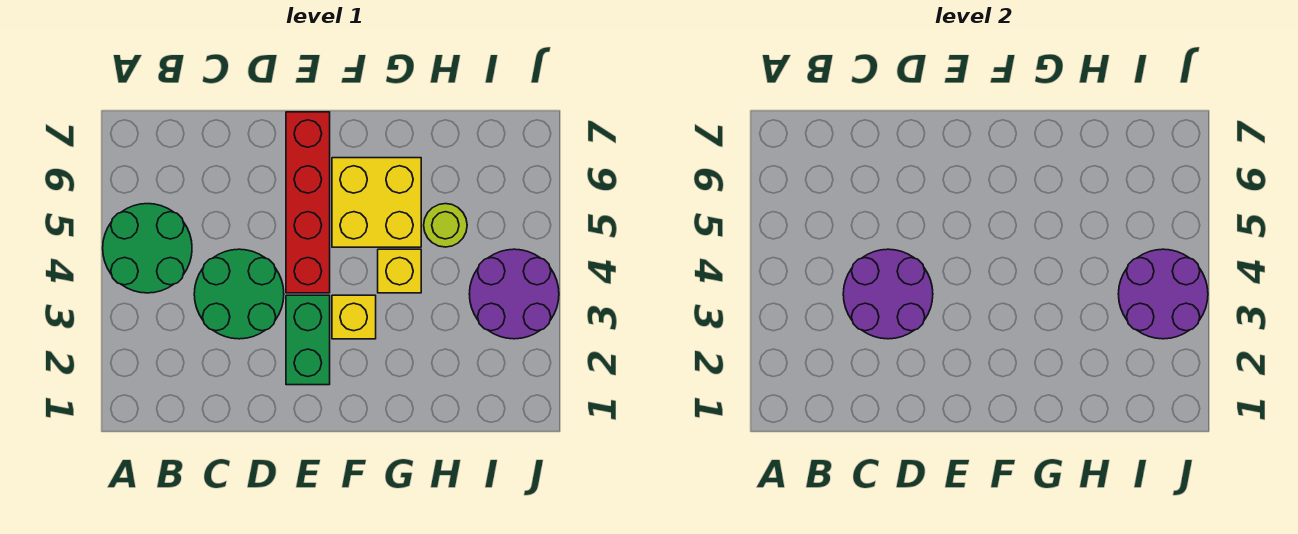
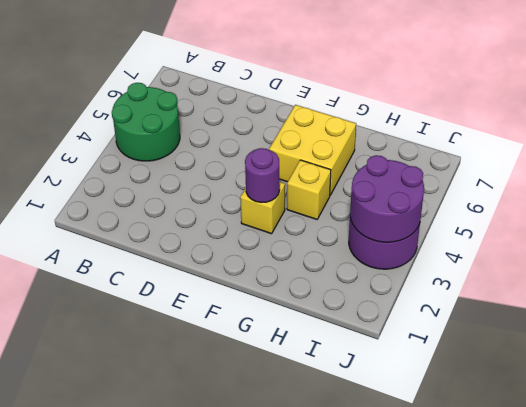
purple 1x1 round brick [245,148,280,202] -> none
none -> green 2x2 round brick [194,249,284,339]
none -> green 1x2 brick [286,295,330,385]

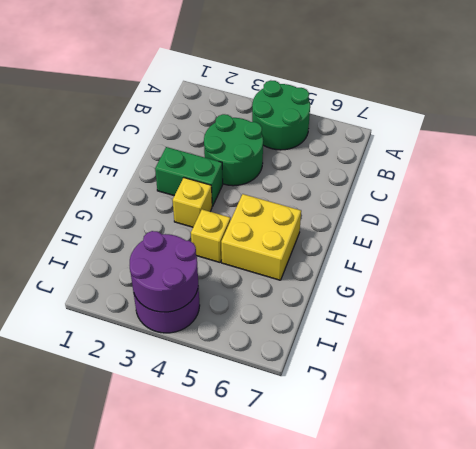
none -> red 1x4 brick [286,112,330,293]
none -> lime 1x1 round brick [424,204,467,247]

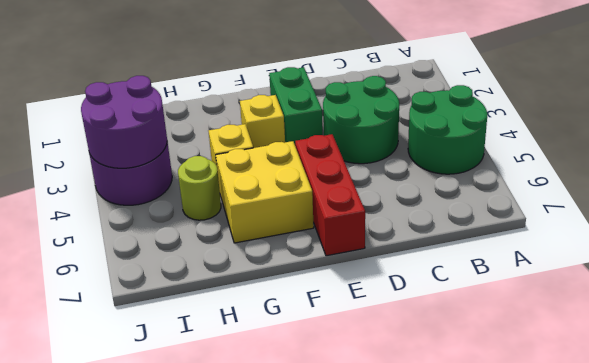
red 1x3 brick [295,134,365,256] -> red 1x4 brick [286,112,330,293]
none -> purple 2x2 round brick [843,249,933,339]

